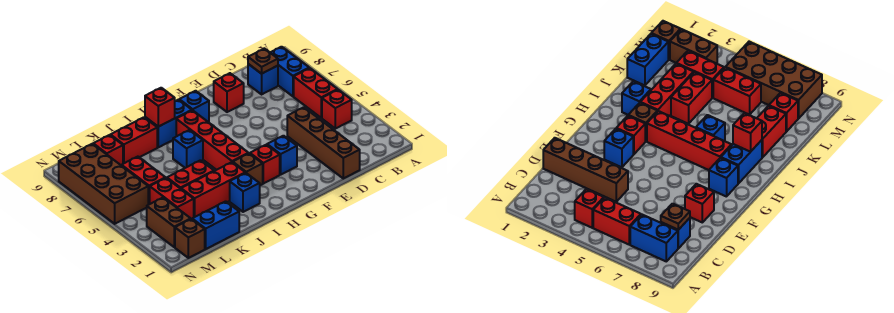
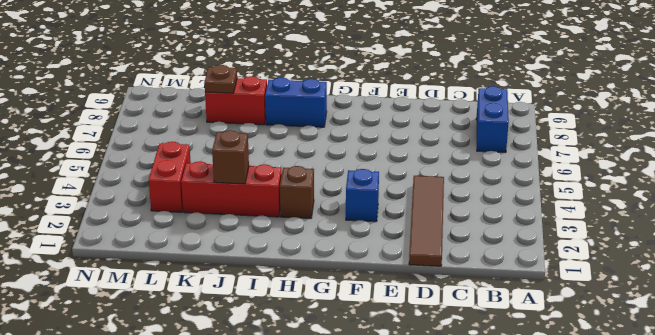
brown 1x4 tile [409,176,444,266] -> brown 1x4 brick [287,107,360,178]
brown 1x1 brick [212,130,249,184] -> brown 1x1 brick moved to [175,219,205,258]
brown 1x1 plate [204,65,237,93] -> brown 1x1 plate moved to [248,49,278,74]
none -> red 1x1 brick [322,90,352,129]
none -> red 1x2 brick [294,68,338,118]
none -> blue 1x1 brick [248,64,278,94]

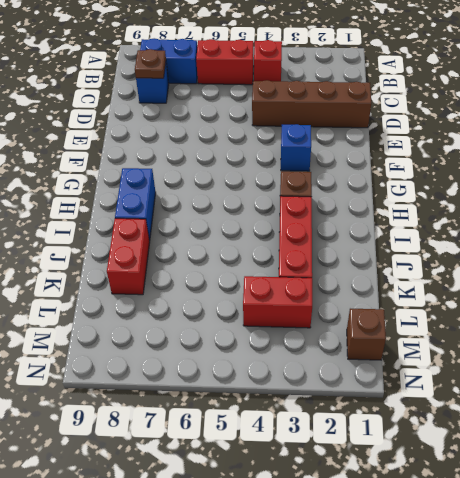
none -> red 1x1 brick [214,73,244,112]
none -> red 1x1 brick [250,145,280,184]
none -> blue 1x1 brick [179,91,209,122]

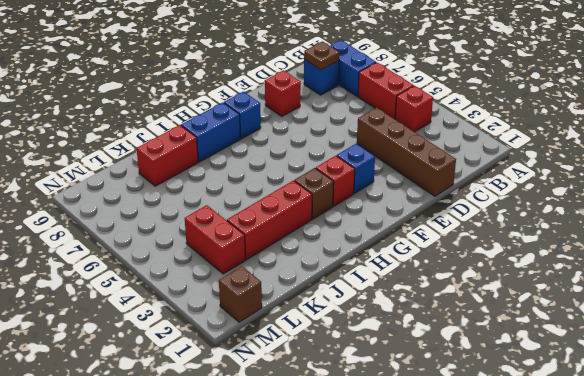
none -> red 1x4 brick [176,110,248,170]
none -> blue 1x1 brick [230,173,260,212]
none -> blue 1x1 brick [173,130,203,168]

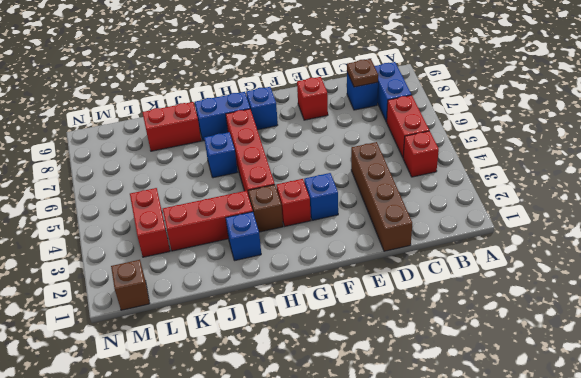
none -> red 1x2 brick [167,160,214,189]
none -> blue 1x2 brick [192,201,239,249]
none -> red 1x2 brick [122,157,165,205]

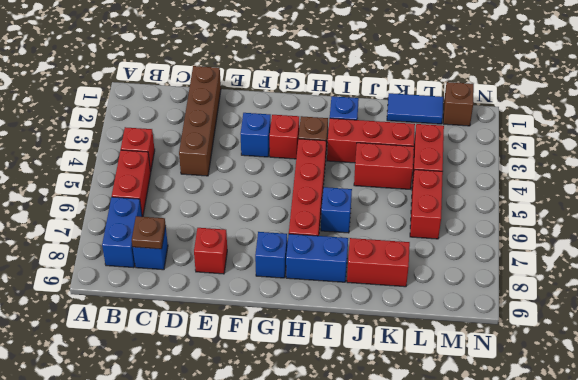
blue 1x2 tile [387,93,443,124] -> blue 1x2 brick [192,201,239,249]
none -> red 1x1 brick [93,135,123,166]
none -> brown 1x2 brick [147,198,190,247]
none -> brown 2x4 brick [59,144,148,224]

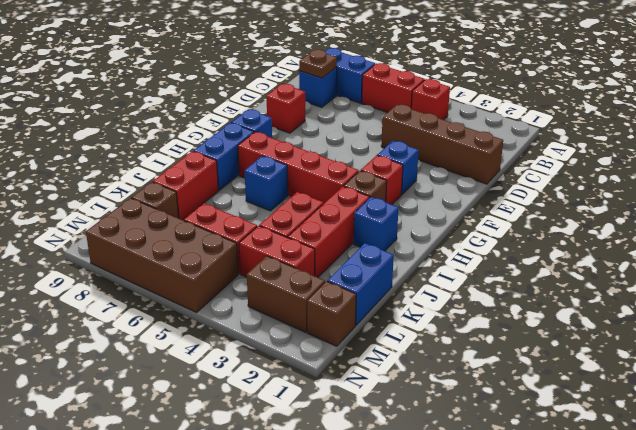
brown 1x1 brick [131,182,179,218] -> red 1x1 brick [93,135,123,166]
none -> red 1x1 brick [145,88,175,127]

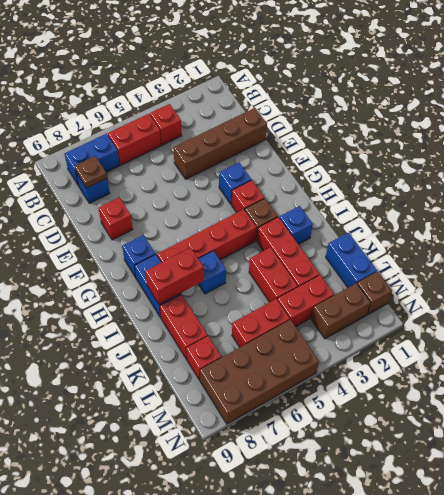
red 1x2 brick [145,248,204,304] -> red 1x1 brick [145,88,175,127]

